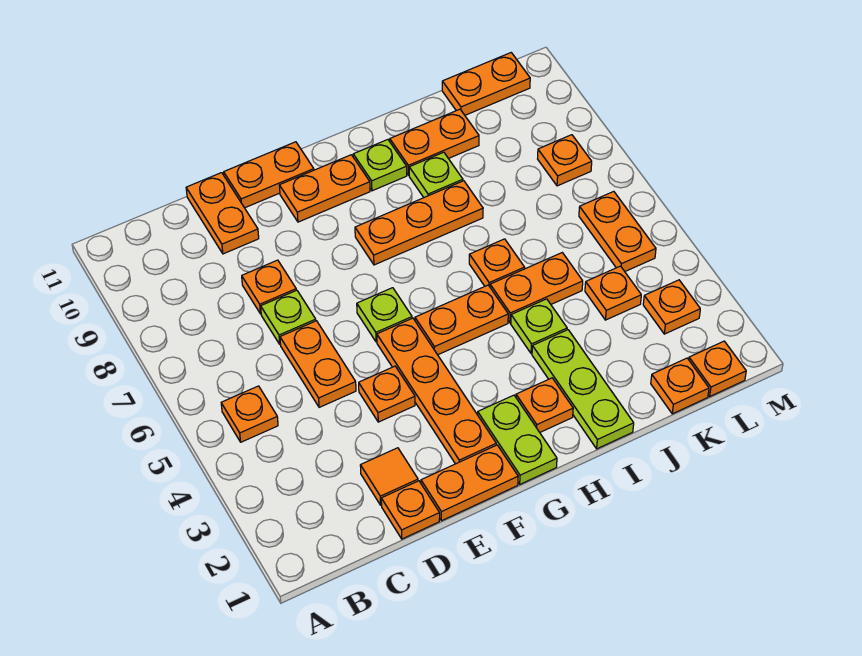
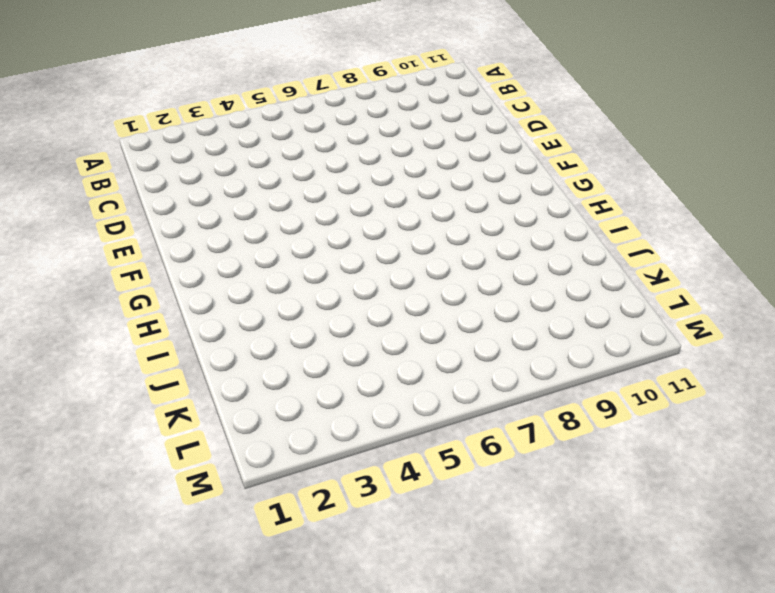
none -> orange 1x1 plate [221,386,278,442]
none -> orange 1x1 plate [381,481,440,539]
none -> orange 1x1 tile [360,448,418,505]
none -> orange 1x2 plate [280,321,356,407]

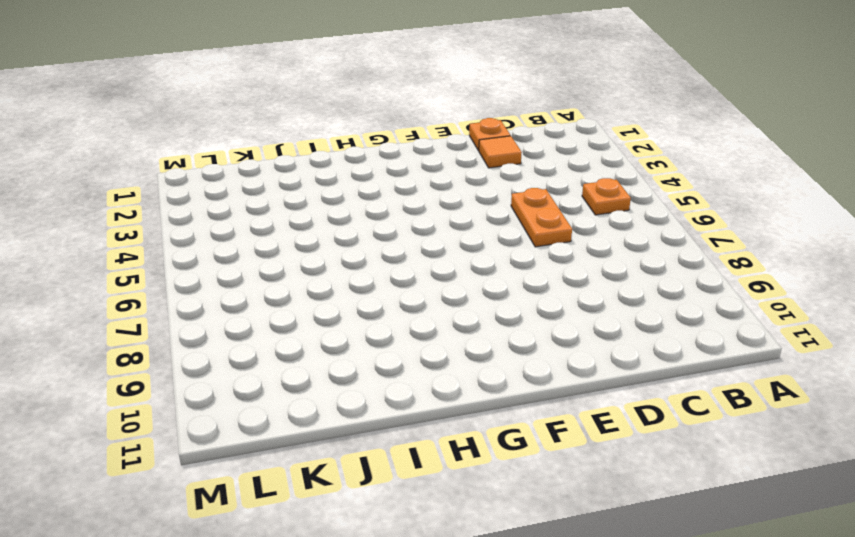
none -> lime 1x1 plate [261,290,316,344]
none -> orange 1x1 plate [242,260,296,314]
none -> orange 1x2 plate [186,173,259,254]
none -> orange 1x2 plate [421,445,518,521]

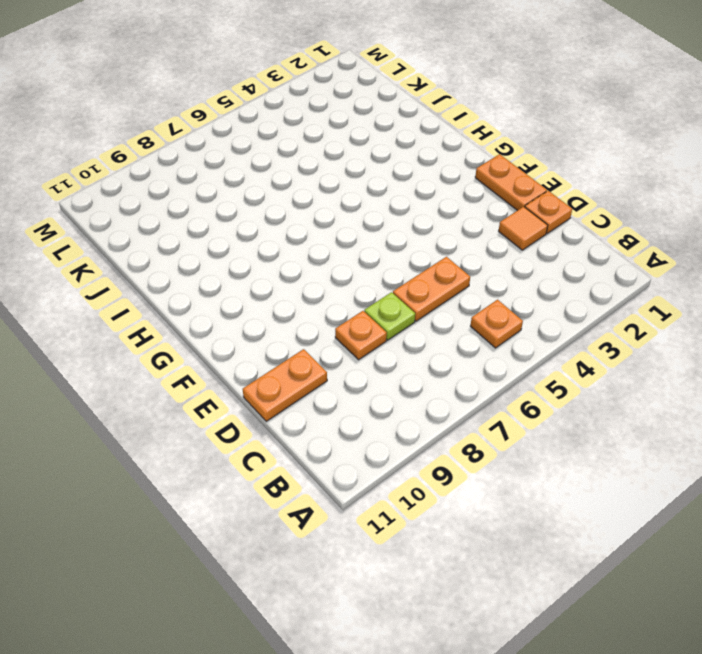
none -> orange 1x1 plate [359,366,415,422]
none -> orange 1x2 plate [224,142,314,208]
none -> orange 1x4 plate [377,318,496,464]
none -> lime 1x1 plate [357,288,412,342]

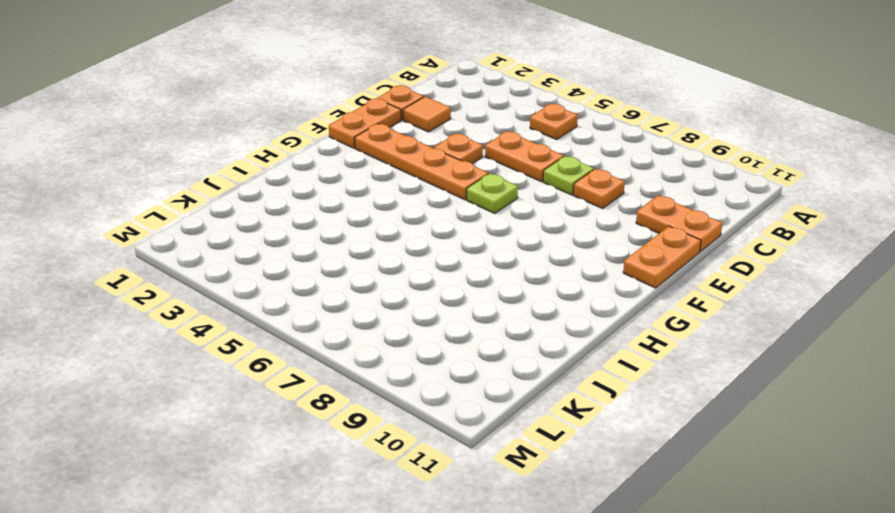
none -> orange 1x2 plate [279,155,370,222]
none -> lime 1x2 plate [478,395,557,484]
none -> orange 1x2 plate [415,285,508,355]
none -> orange 1x3 plate [355,181,483,265]

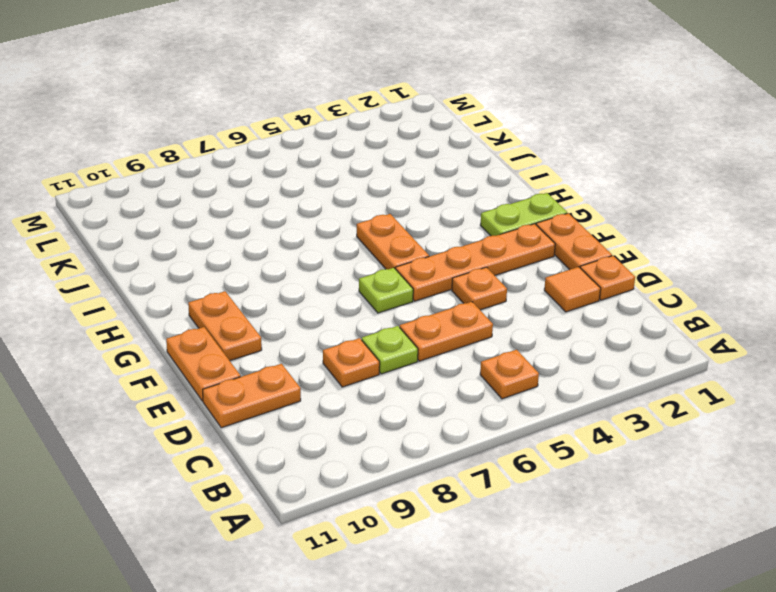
none -> orange 1x3 plate [355,181,483,265]
none -> orange 1x1 plate [516,378,573,432]
none -> lime 1x1 plate [353,140,407,191]
none -> lime 1x3 plate [532,330,634,449]

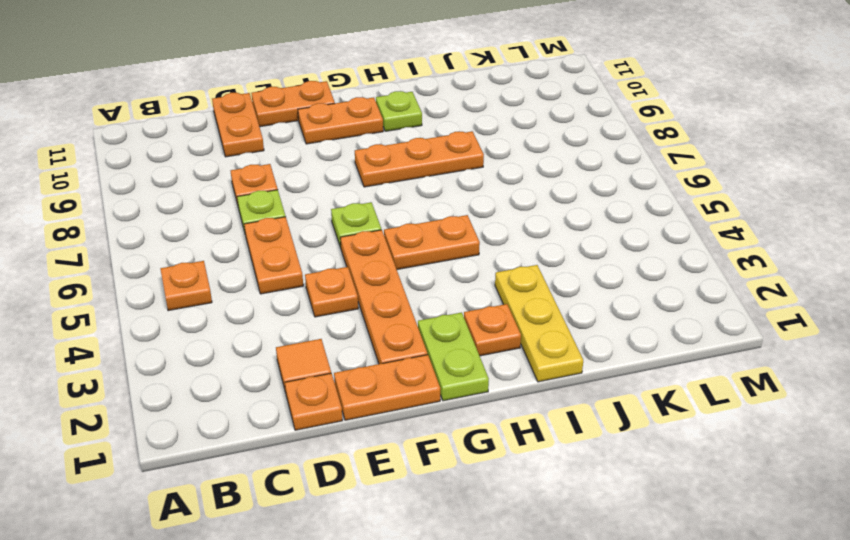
yellow 1x3 plate [495,265,583,382] -> lime 1x3 plate [532,330,634,449]
none -> lime 1x1 plate [511,299,567,353]
none -> orange 1x2 plate [490,253,583,323]
none -> orange 1x1 plate [469,239,525,287]
none -> lime 1x1 plate [409,152,463,197]

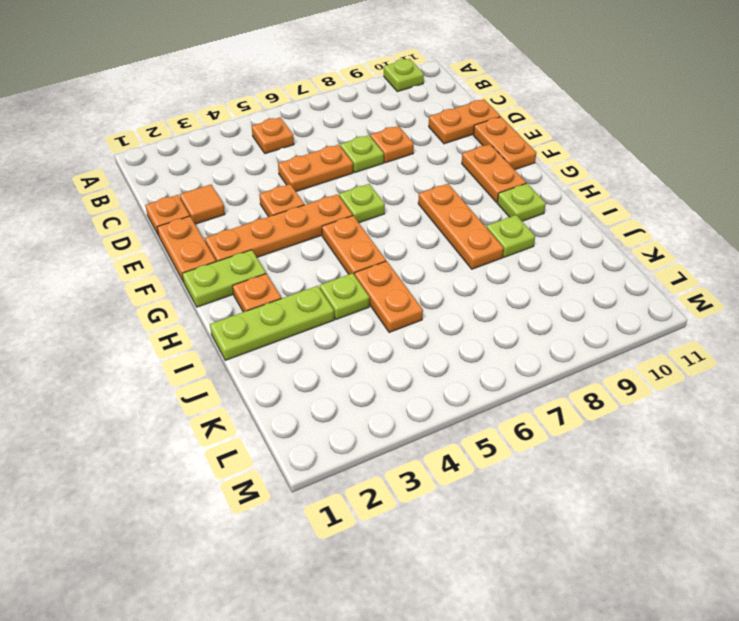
lime 1x1 plate [384,59,424,92] -> none
none -> orange 1x1 plate [469,239,525,287]
none -> orange 1x2 plate [390,109,479,175]
none -> orange 1x1 plate [651,358,709,414]
none -> orange 1x1 plate [585,266,641,320]

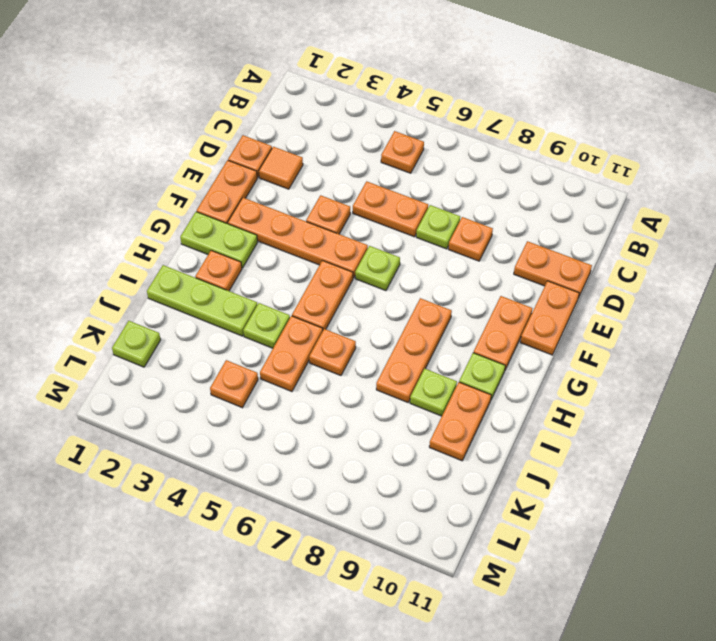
lime 1x1 plate [112,321,161,367] -> orange 1x1 plate [651,358,709,414]
none -> orange 1x2 plate [442,53,530,115]
none -> orange 1x1 plate [689,341,746,396]
none -> orange 1x1 plate [643,280,700,334]
none -> orange 1x2 plate [579,191,656,271]

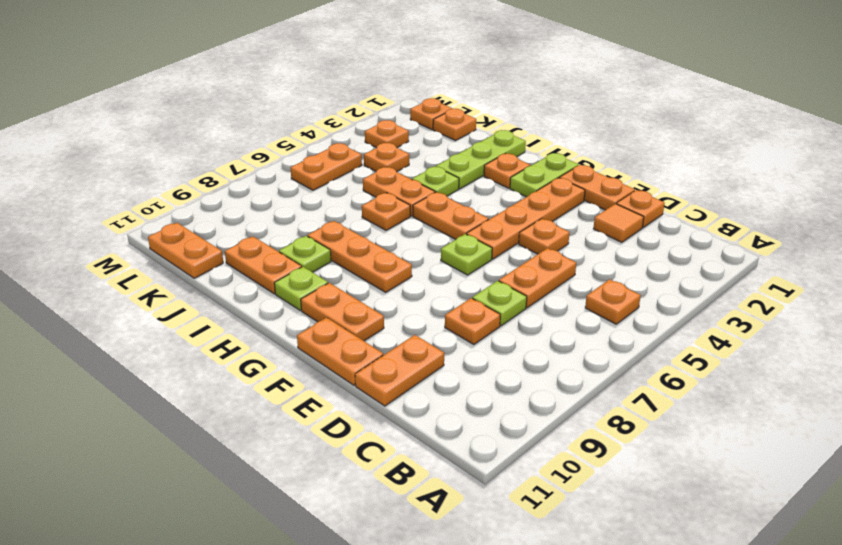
none -> orange 1x1 plate [538,135,592,186]

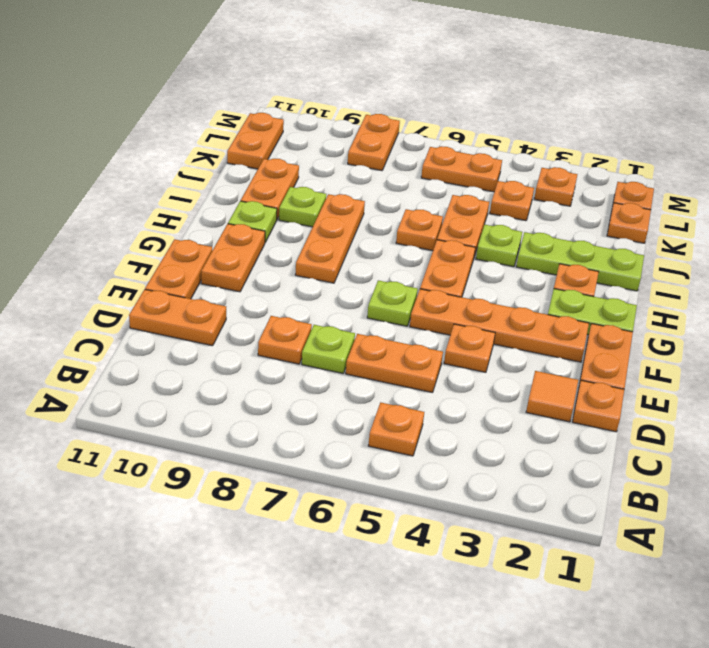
orange 1x2 plate [348,114,400,171] -> orange 1x1 plate [538,135,592,186]

